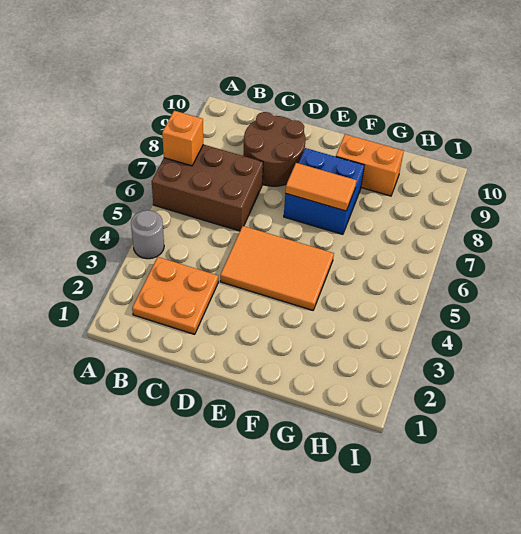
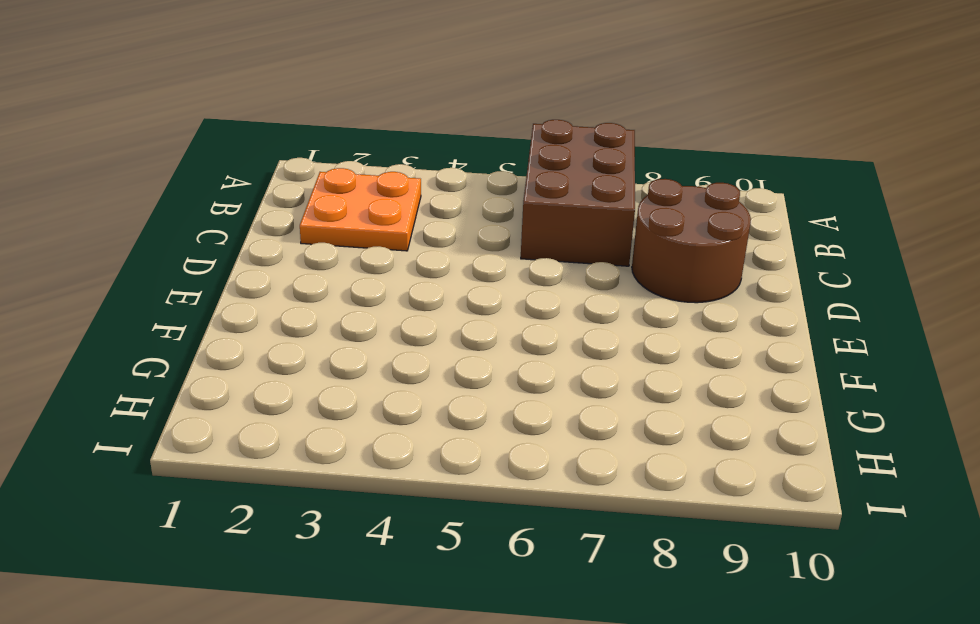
none -> grey 1x1 round brick [131,210,164,259]
none -> orange 2x3 tile [220,226,334,310]

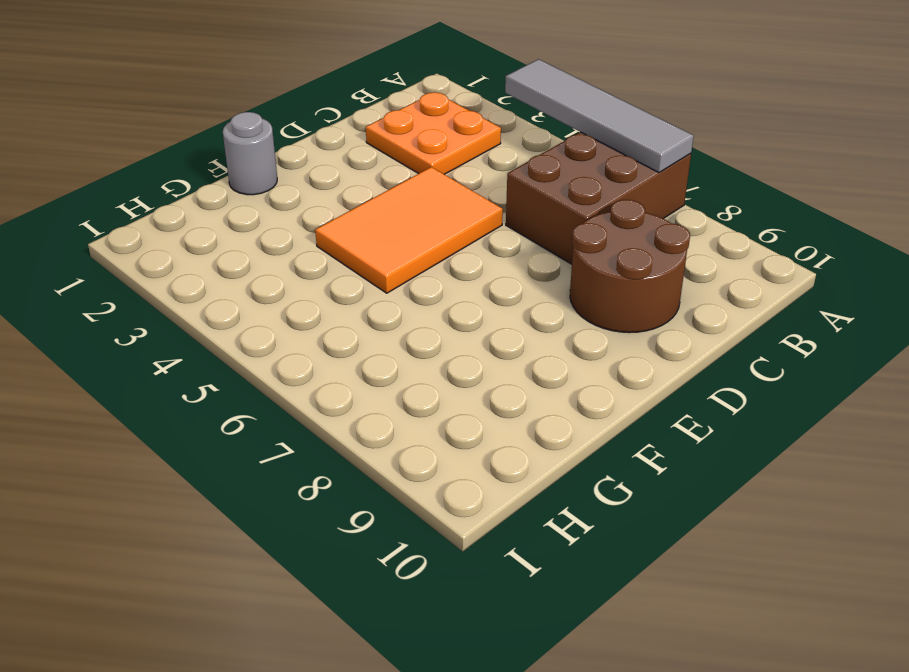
grey 1x4 tile [505,59,694,172] -> orange 1x1 brick [162,111,203,166]
grey 1x1 round brick [223,112,277,195] -> grey 1x1 round brick moved to [131,210,164,259]
none -> blue 2x2 brick [284,148,364,234]
none -> orange 1x2 brick [336,134,404,196]

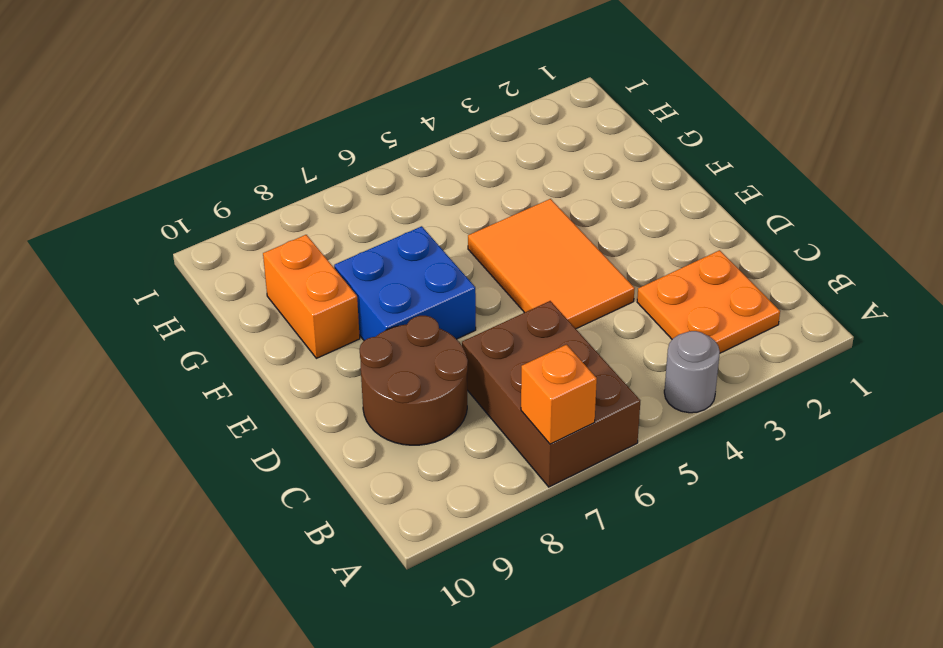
none -> orange 1x2 tile [285,163,357,211]

